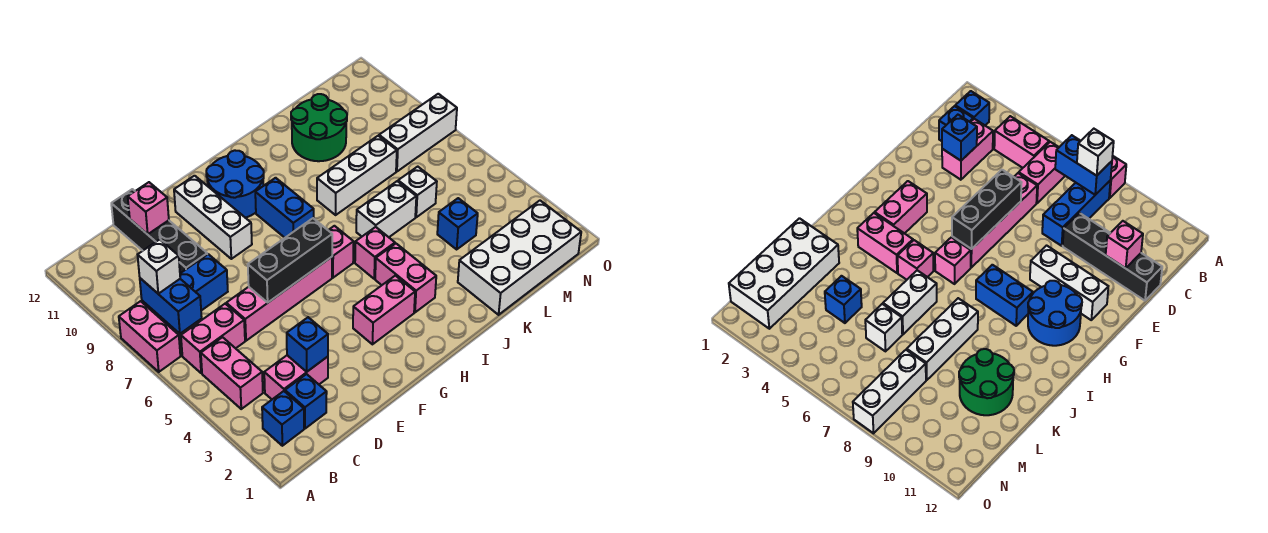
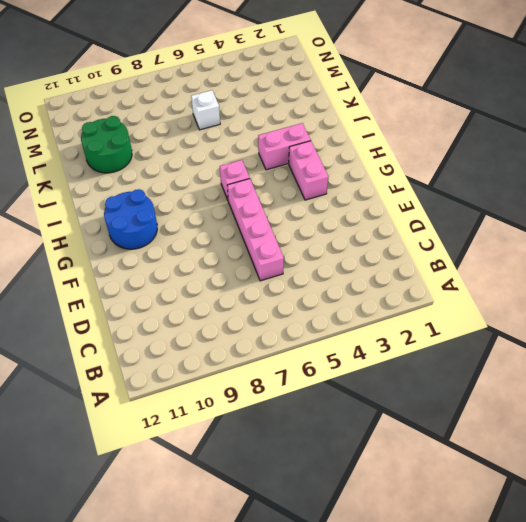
none -> pink 1x2 brick [119,301,180,372]
none -> blue 1x1 brick [262,391,304,446]
none -> pink 1x2 brick [201,337,263,409]

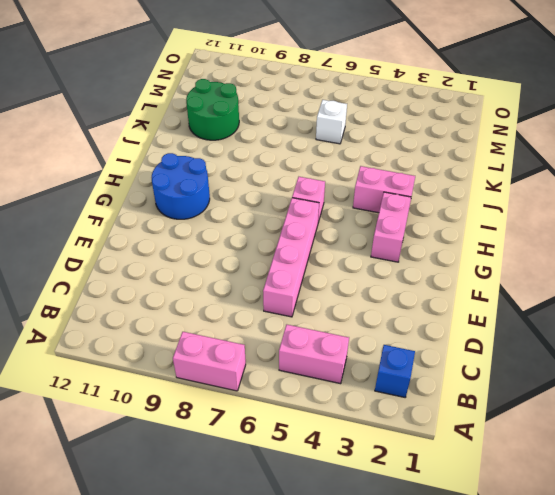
none -> pink 1x2 brick [181,304,245,373]
none -> blue 1x3 brick [142,254,228,330]
none -> blue 1x1 brick [285,374,327,429]

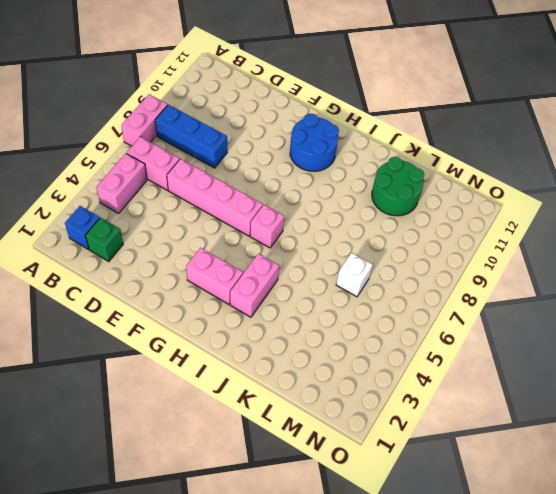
green 1x1 brick [86,218,123,262] -> blue 1x1 brick [285,374,327,429]
none -> pink 1x2 brick [264,355,328,399]
none -> black 1x4 brick [111,189,207,273]
none -> white 1x3 brick [174,176,252,259]

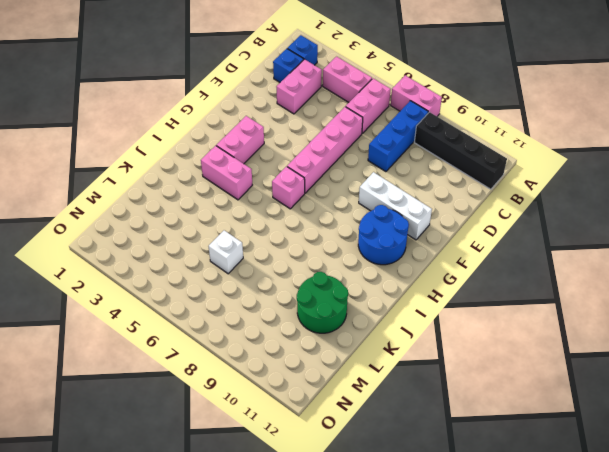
black 1x4 brick [414,112,507,189] -> black 1x4 brick moved to [111,189,207,273]
none -> blue 1x2 brick [255,178,314,238]
none -> pink 1x1 brick [355,227,395,279]
none -> white 1x2 brick [356,181,416,237]

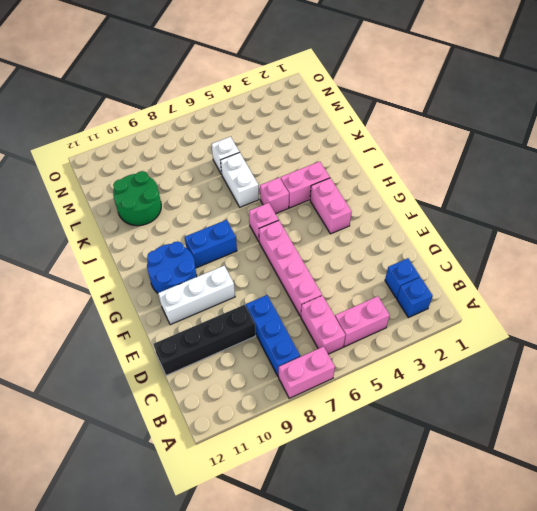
none -> pink 1x2 brick [264,355,328,399]
none -> white 1x3 brick [317,136,397,215]
none -> white 2x4 brick [458,201,581,315]

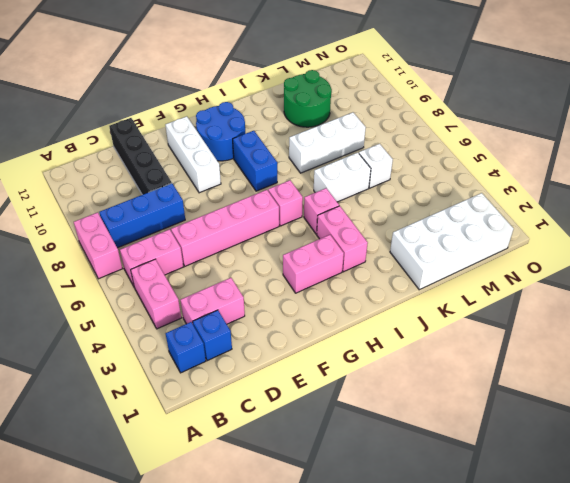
none -> blue 1x1 brick [437,198,478,249]
none -> white 1x3 brick [379,94,457,171]
none -> blue 1x2 brick [140,278,202,334]

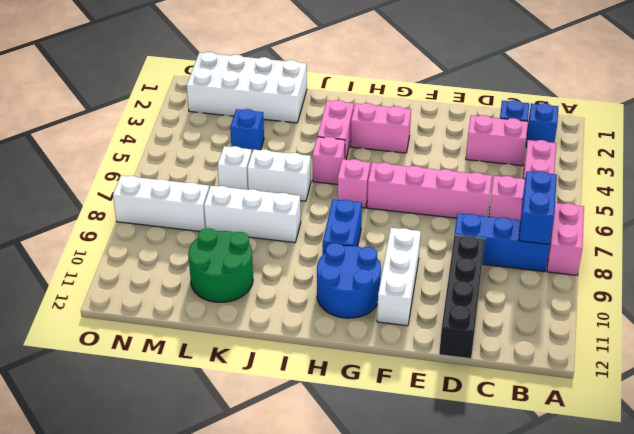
none -> blue 1x1 brick [287,317,328,372]
none -> pink 1x1 brick [128,182,169,234]
none -> black 1x3 brick [248,218,332,302]

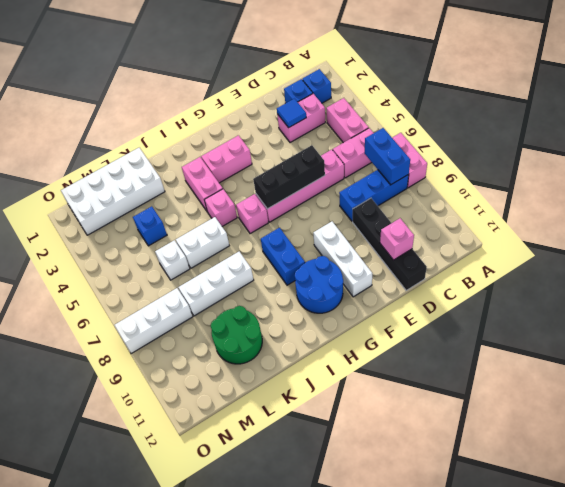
blue 1x1 tile [277,99,306,128] -> blue 1x1 brick [287,317,328,372]
none -> white 1x1 brick [138,239,180,294]

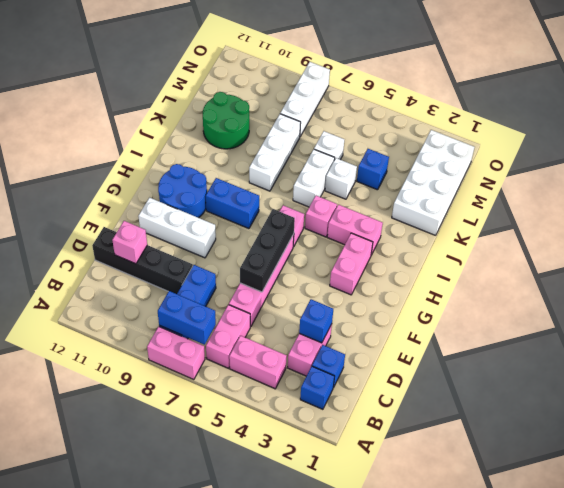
white 1x1 brick [325,158,357,199] -> white 1x1 brick moved to [138,239,180,294]

